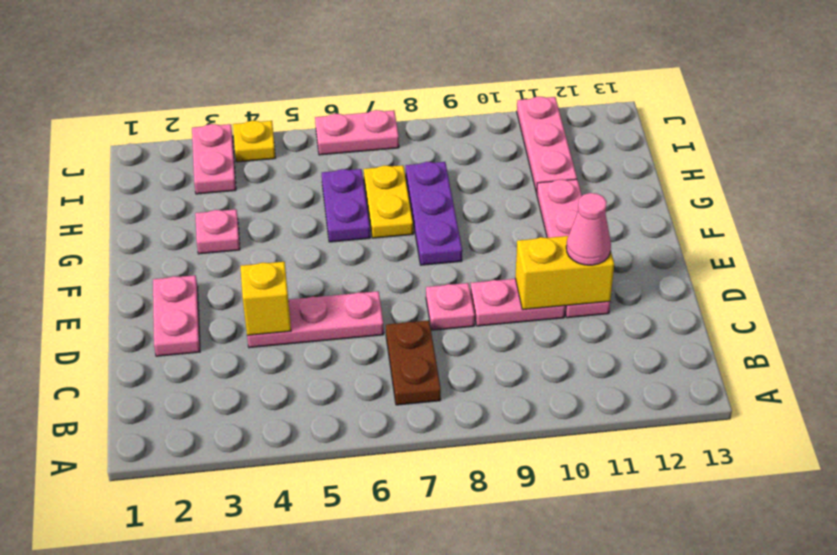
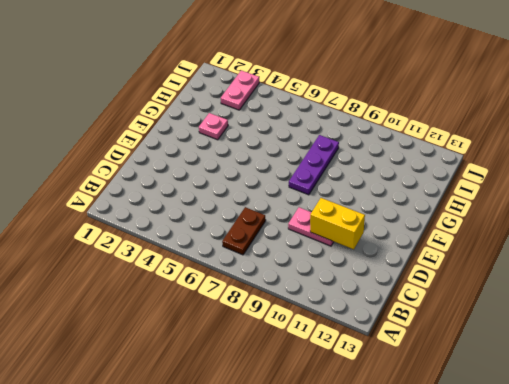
none -> pink 1x2 plate [153,275,200,356]
none -> pink 1x3 plate [247,291,384,348]
none -> pink 1x1 plate [426,283,475,330]

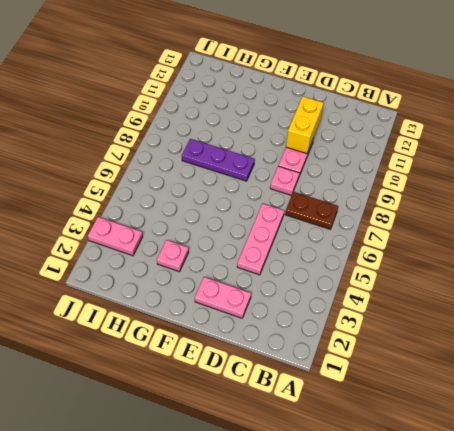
none -> pink 1x4 plate [537,179,610,318]
none -> purple 1x2 plate [322,169,370,242]
none -> yellow 1x2 plate [364,165,413,238]

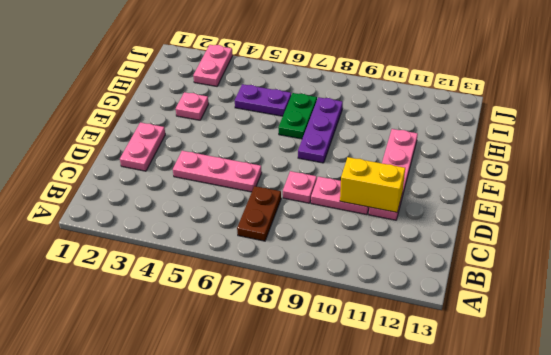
green 1x2 plate [278,93,317,139] -> yellow 1x2 plate [364,165,413,238]
purple 1x2 plate [235,84,291,116] -> purple 1x2 plate turned to [322,169,370,242]
none -> pink 1x3 plate [517,96,577,193]
none -> yellow 1x1 plate [233,121,276,162]
none -> pink 1x2 plate [315,110,399,155]

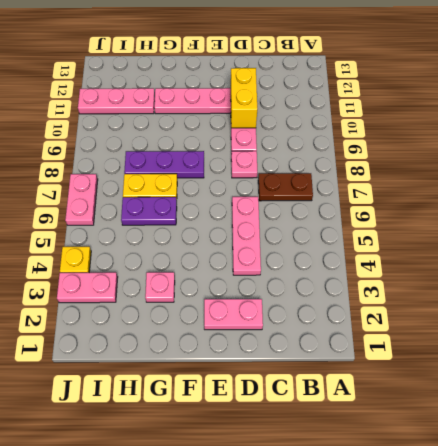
none -> yellow 1x1 brick [240,262,291,335]
none -> pink 1x1 cone [566,193,611,265]

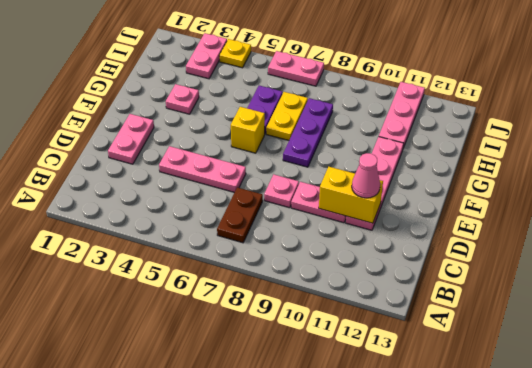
yellow 1x1 brick [231,107,265,153] -> yellow 1x1 brick moved to [240,262,291,335]

